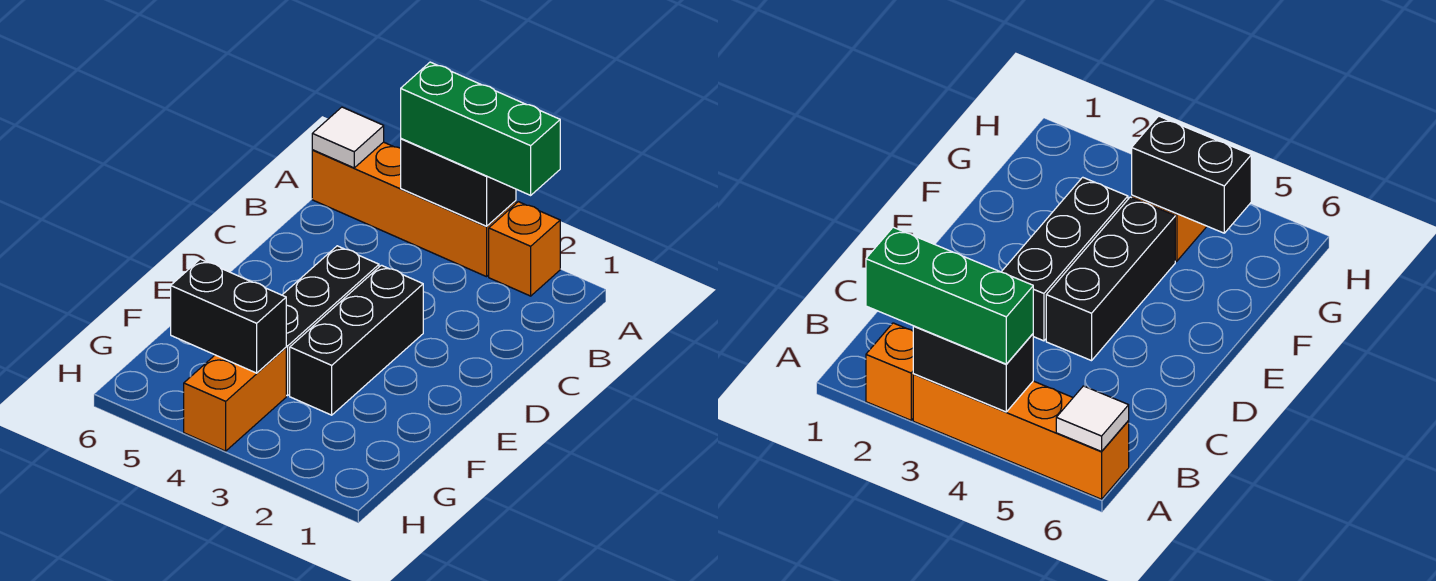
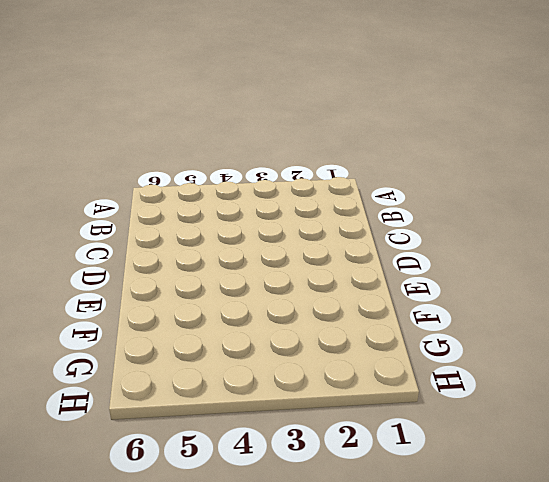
none -> orange 1x1 brick [489,202,560,296]
none -> orange 1x4 brick [312,142,516,277]

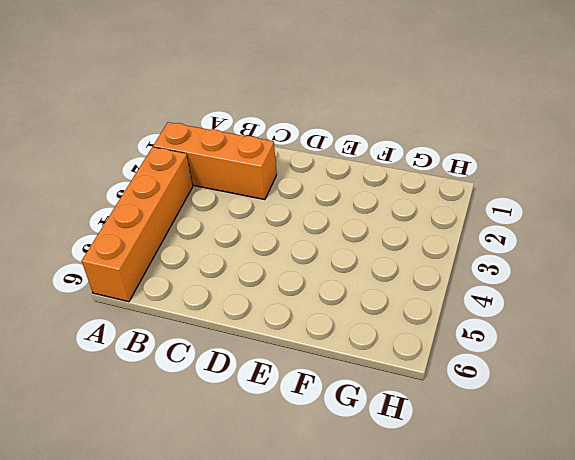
orange 1x3 brick [153,122,277,200] -> orange 1x1 brick [489,202,560,296]
none -> black 1x3 brick [290,265,423,415]
none -> black 1x3 brick [283,246,379,396]

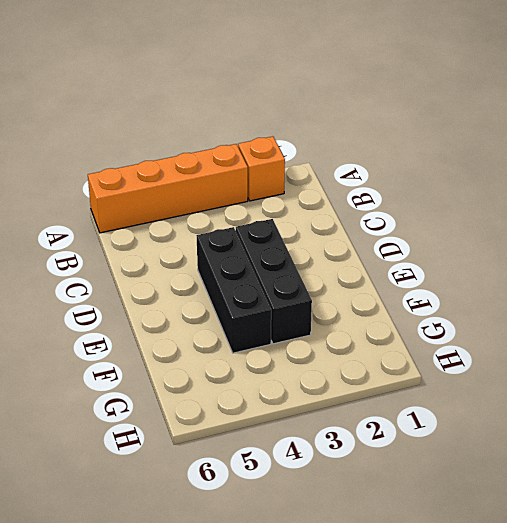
none -> orange 1x2 brick [184,348,286,451]
none -> black 1x2 brick [401,139,516,226]

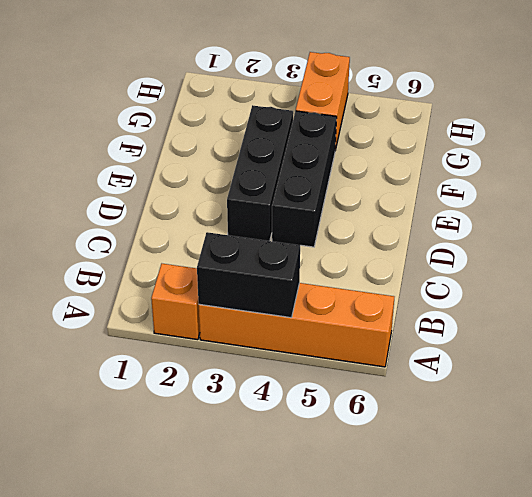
none -> white 1x1 tile [312,107,384,168]
none -> black 1x2 brick [171,259,286,373]

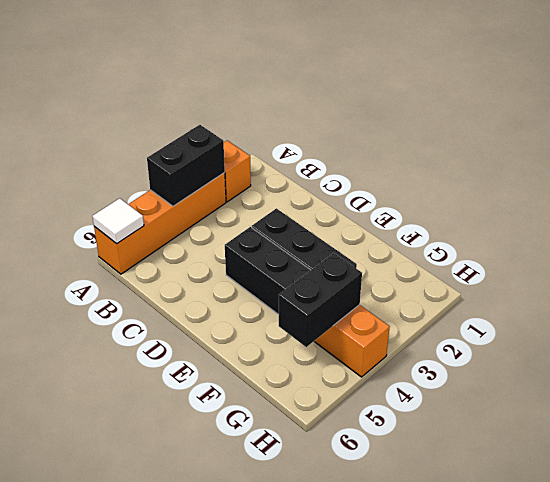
none -> green 1x3 brick [401,62,560,195]

